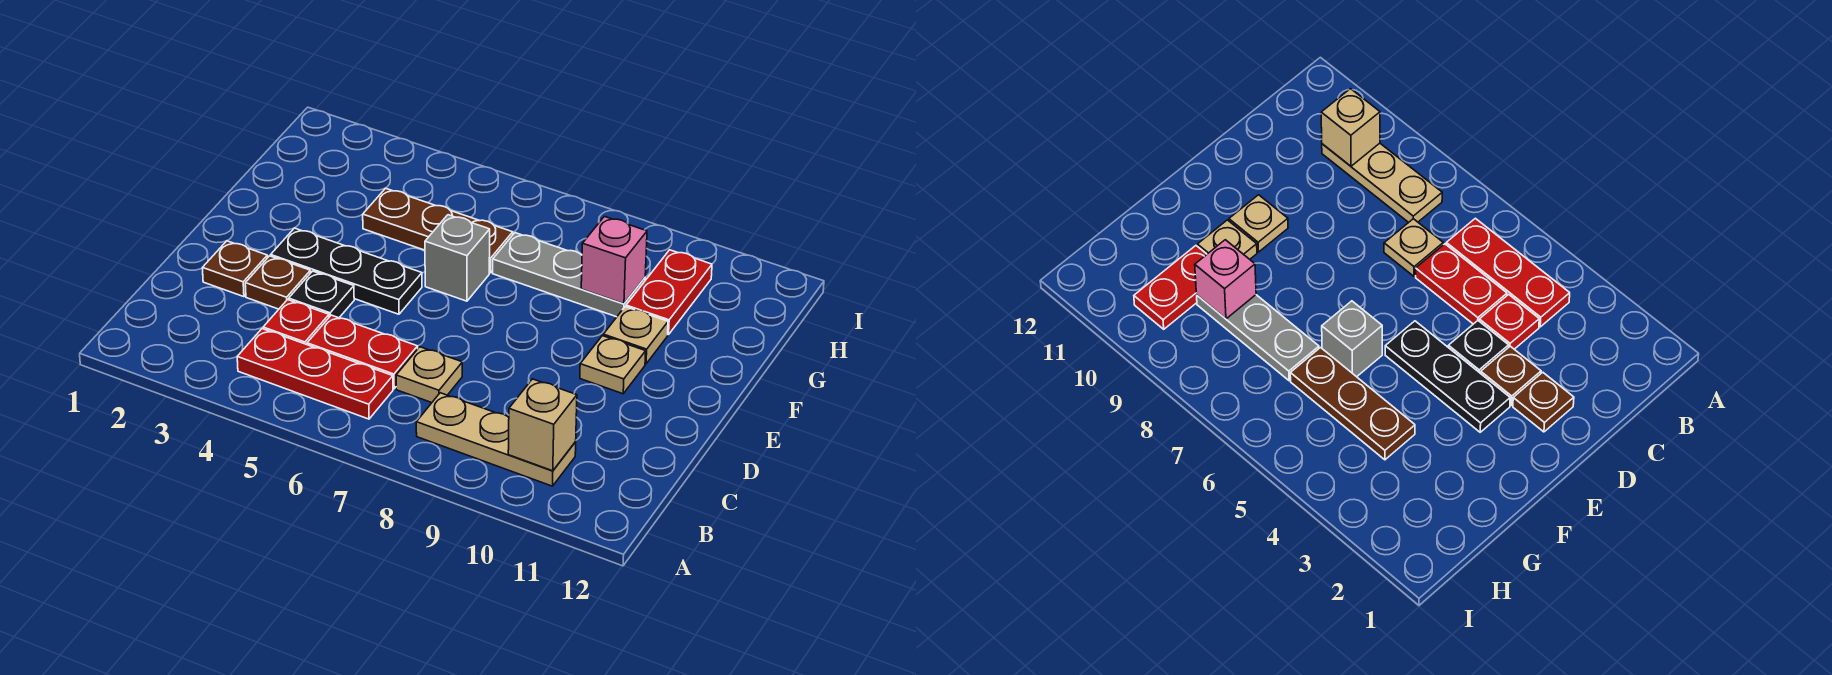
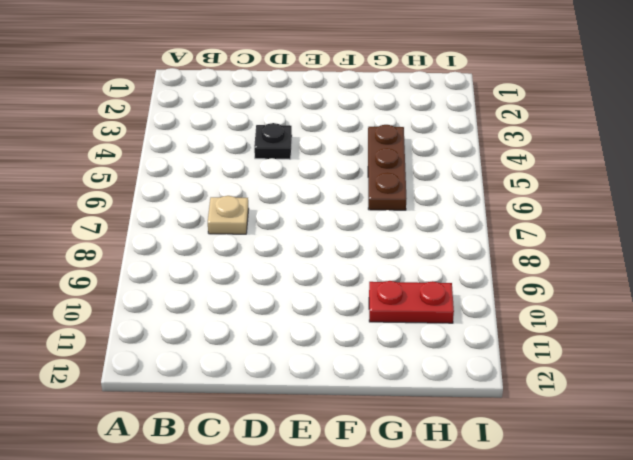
none -> red 1x3 plate [237,329,393,419]
none -> tan 1x3 plate [416,393,576,486]
none -> red 1x1 plate [263,300,329,345]

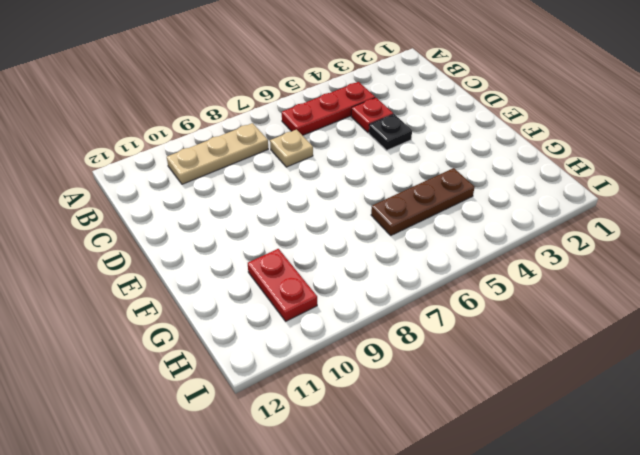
none -> red 1x2 plate [307,315,418,389]
none -> brown 1x1 plate [202,241,268,297]
none -> brown 1x1 plate [245,256,311,309]

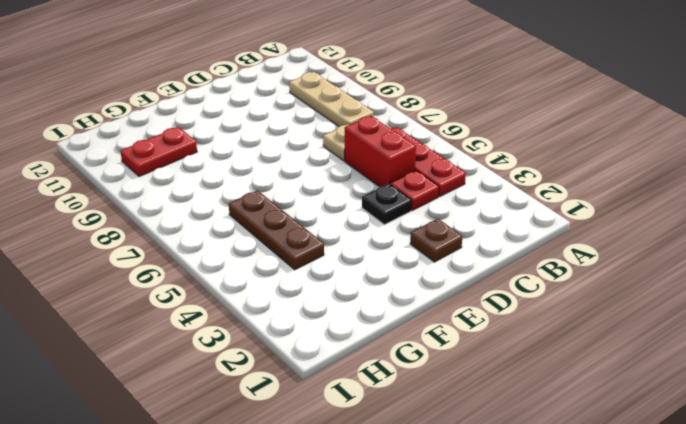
red 1x2 brick [345,116,416,187] -> red 1x2 plate [307,315,418,389]
none -> brown 1x1 plate [245,256,311,309]
none -> black 1x3 plate [271,228,422,314]
none -> tan 1x1 plate [580,336,646,394]

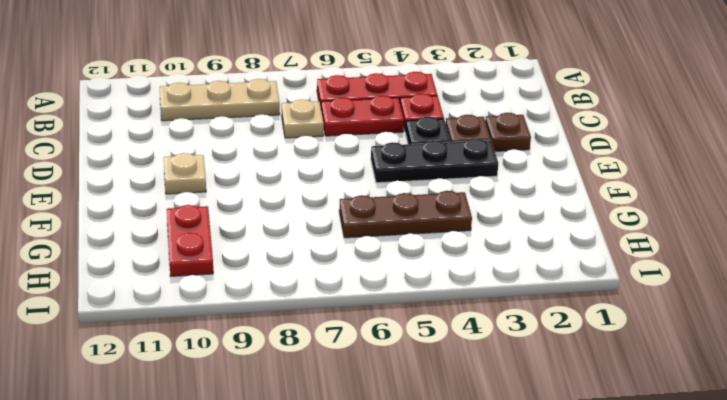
none -> grey 1x1 brick [425,215,490,301]
none -> tan 1x1 plate [603,307,668,364]
none -> grey 1x3 plate [493,233,645,317]

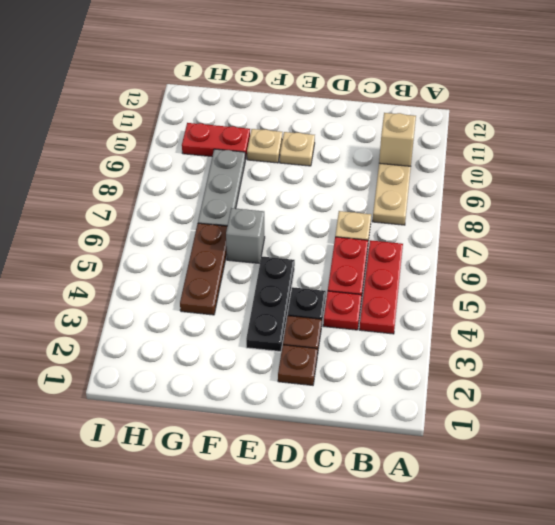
none -> pink 1x1 brick [581,217,647,304]

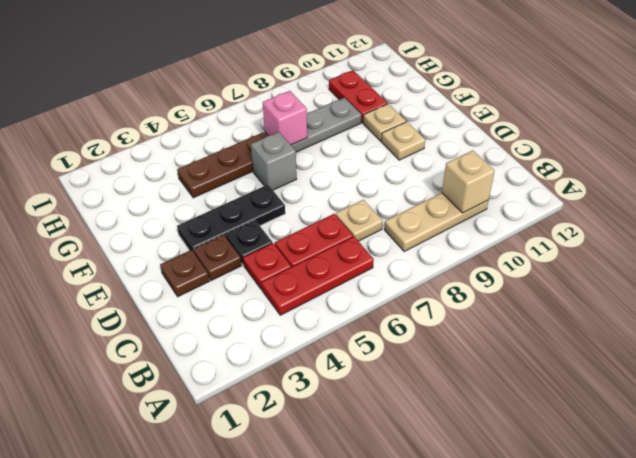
pink 1x1 brick [263,91,307,145] -> pink 1x1 brick moved to [581,217,647,304]

